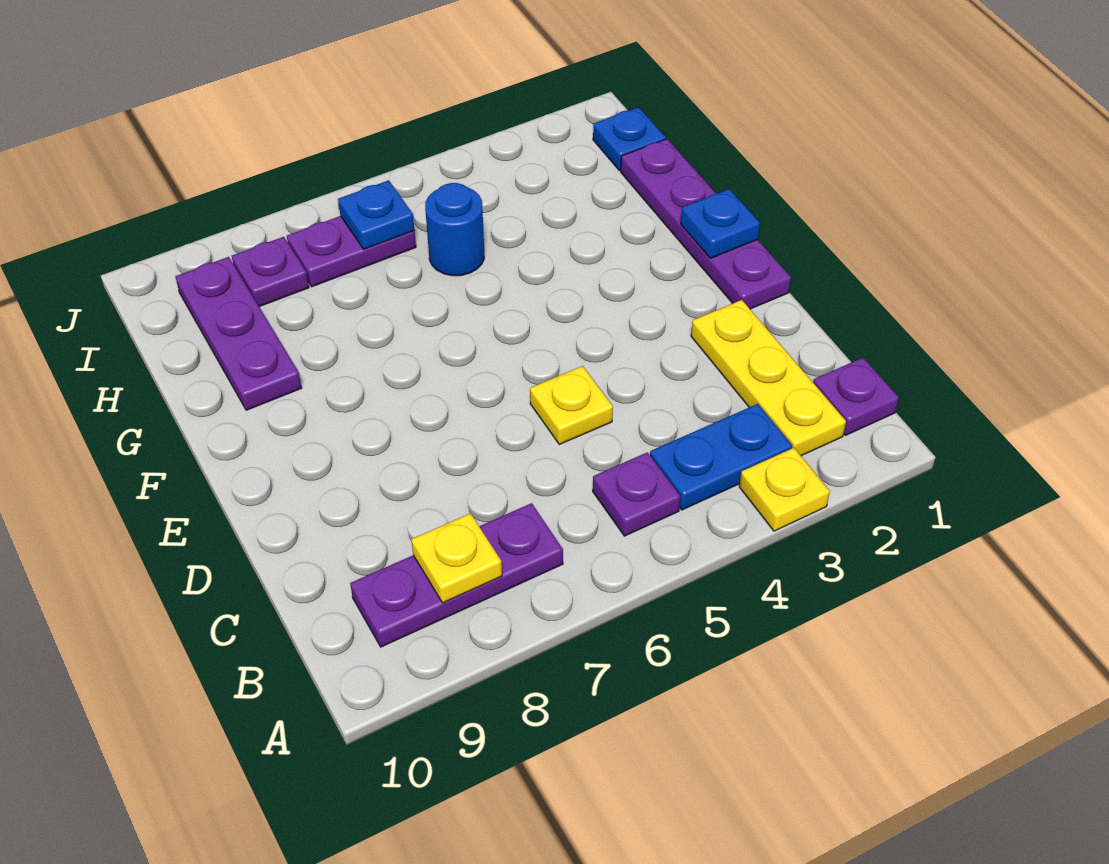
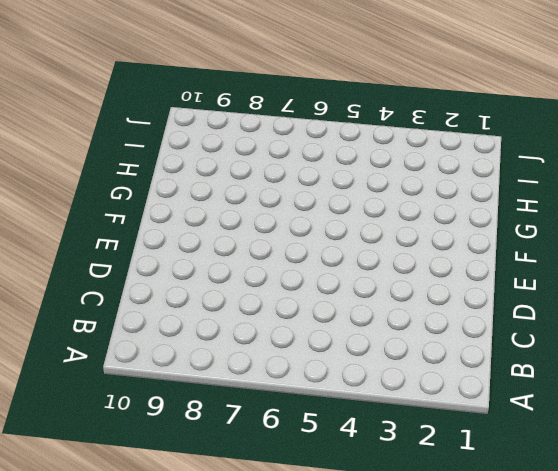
none -> yellow 1x1 plate [739,448,830,531]
none -> purple 1x1 plate [813,358,899,435]
none -> yellow 1x3 plate [691,300,846,456]

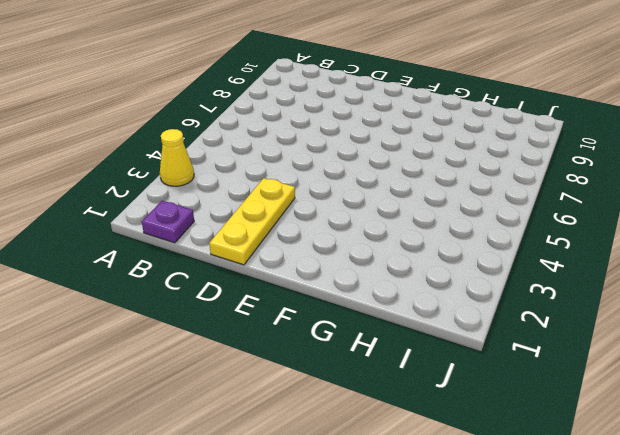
yellow 1x1 cone [160,129,194,186] -> yellow 1x1 plate [739,448,830,531]
yellow 1x3 plate [209,178,295,265] -> yellow 1x3 plate turned to [691,300,846,456]
none -> blue 1x2 plate [650,404,792,510]
none -> purple 1x1 plate [593,452,680,536]
none -> purple 1x3 plate [350,503,563,647]

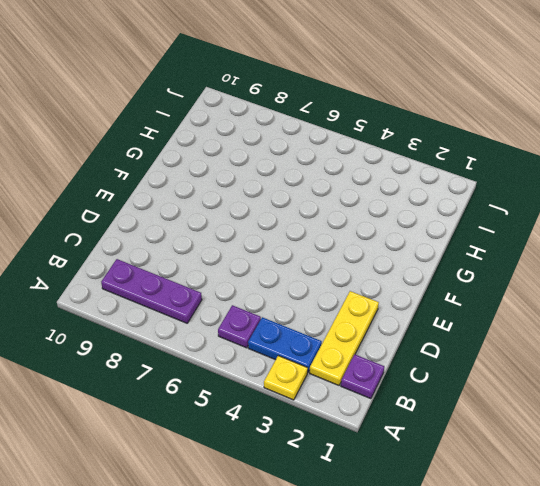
none -> yellow 1x1 plate [530,366,613,445]
none -> purple 1x4 plate [621,139,791,309]
none -> purple 1x3 plate [175,257,302,410]

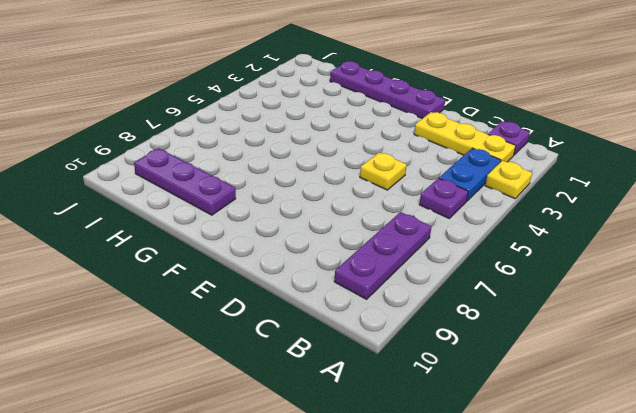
none -> blue 1x1 round brick [425,183,484,276]
none -> blue 1x1 plate [593,107,666,171]
none -> purple 1x2 plate [287,216,416,287]

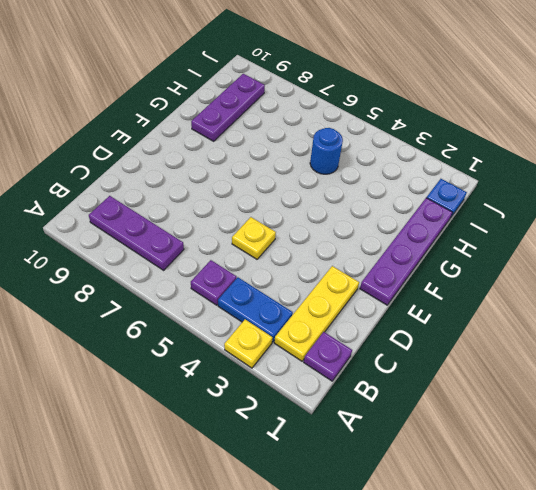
none -> purple 1x2 plate [287,216,416,287]
none -> purple 1x1 plate [232,237,309,307]
none -> yellow 1x1 plate [411,513,502,603]

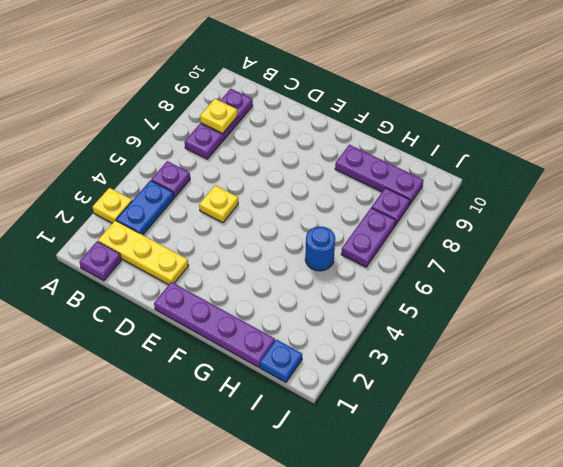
none -> blue 1x1 plate [681,189,760,258]
none -> blue 1x1 plate [338,180,415,249]

